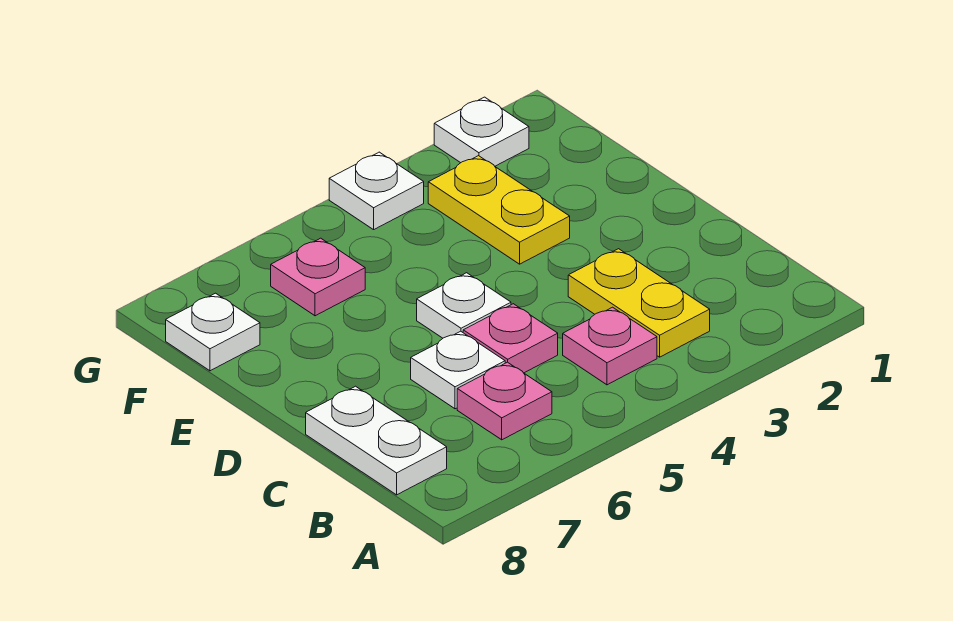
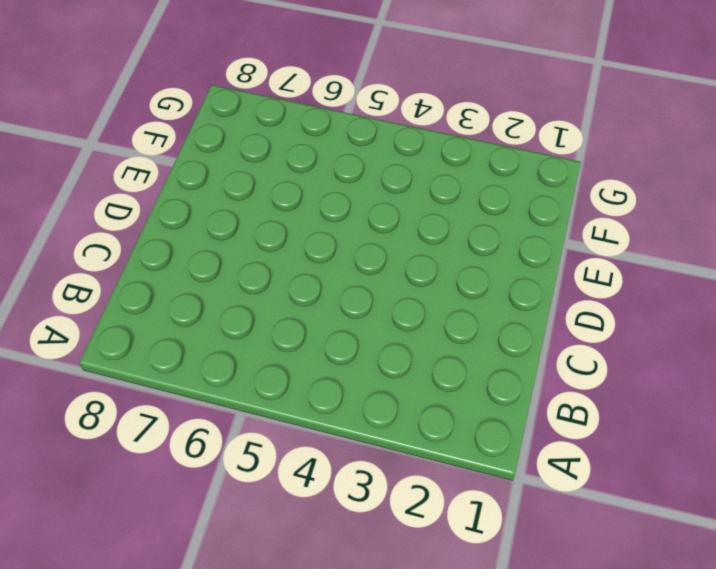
none -> yellow 1x2 plate [568,249,710,357]
none -> pink 1x1 plate [563,307,657,385]
none -> pink 1x1 plate [457,362,552,440]

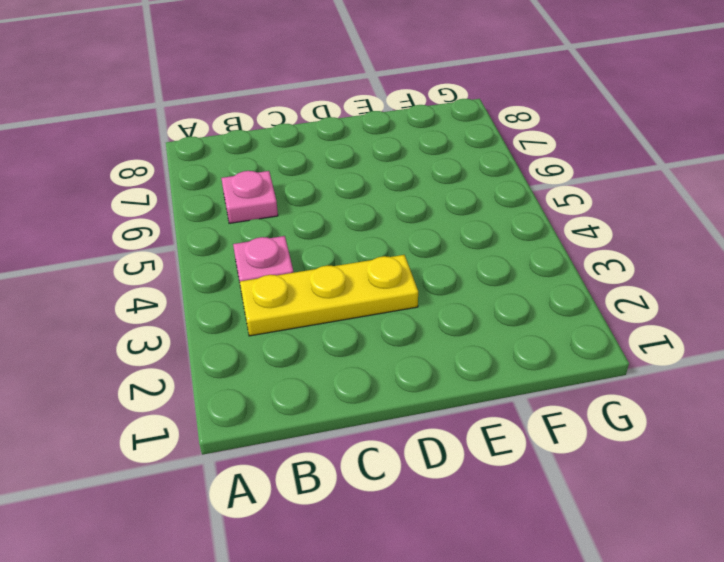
yellow 1x3 plate [240,255,418,336] -> yellow 1x2 plate [568,249,710,357]
none -> white 1x2 plate [306,386,447,495]
none -> pink 1x1 plate [463,304,558,373]
none -> white 1x1 plate [411,331,505,409]

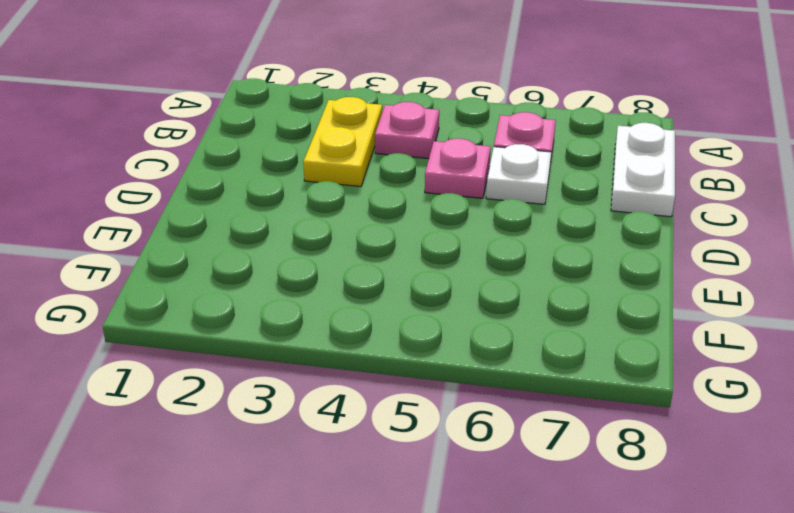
none -> white 1x1 plate [417,273,511,338]
none -> yellow 1x2 plate [428,156,570,264]
none -> pink 1x1 plate [271,238,365,316]

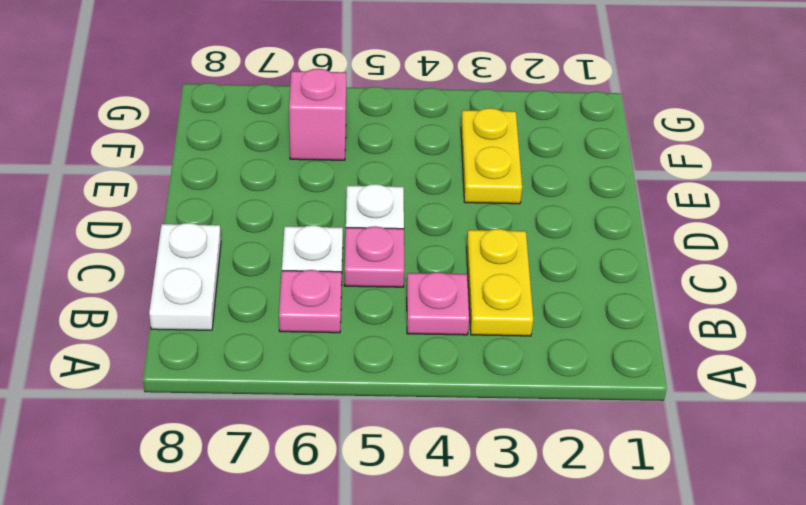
pink 1x1 brick [289,69,346,160] -> pink 1x1 plate [271,238,365,316]
none -> white 1x1 plate [166,293,260,371]
none -> white 1x1 plate [434,97,529,166]
none -> white 1x1 plate [329,152,424,230]

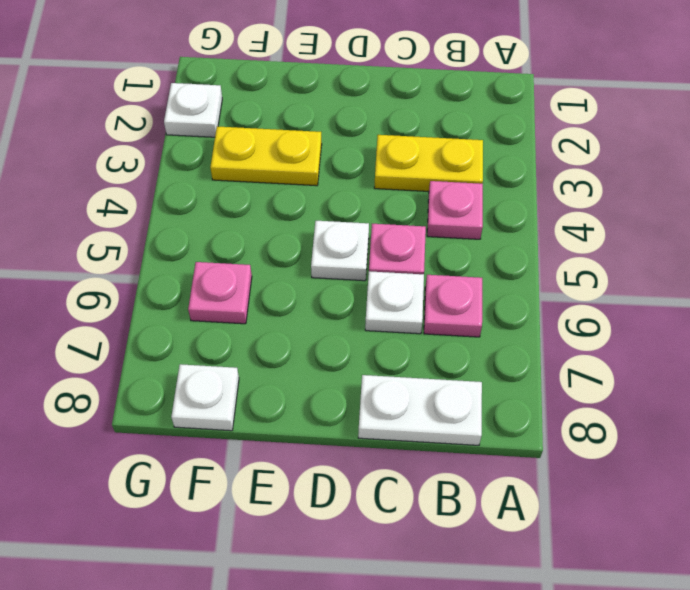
none -> white 1x1 plate [329,152,424,230]

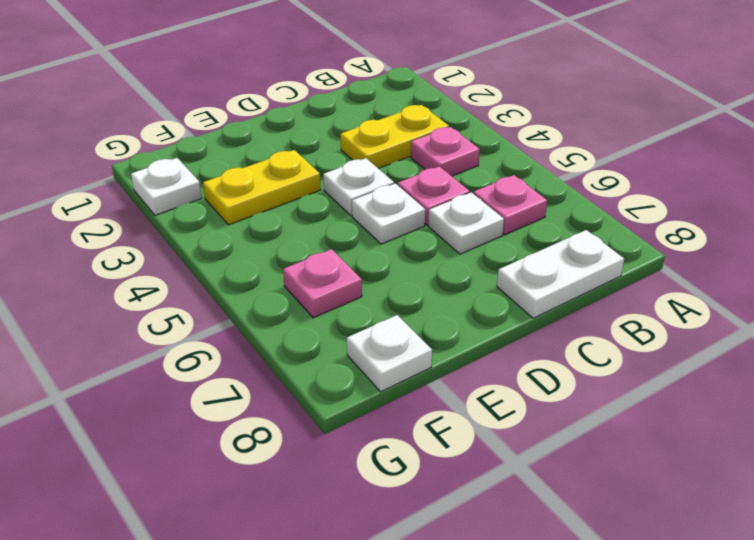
white 1x1 plate [323,158,394,216] -> white 1x1 plate moved to [329,152,424,230]

